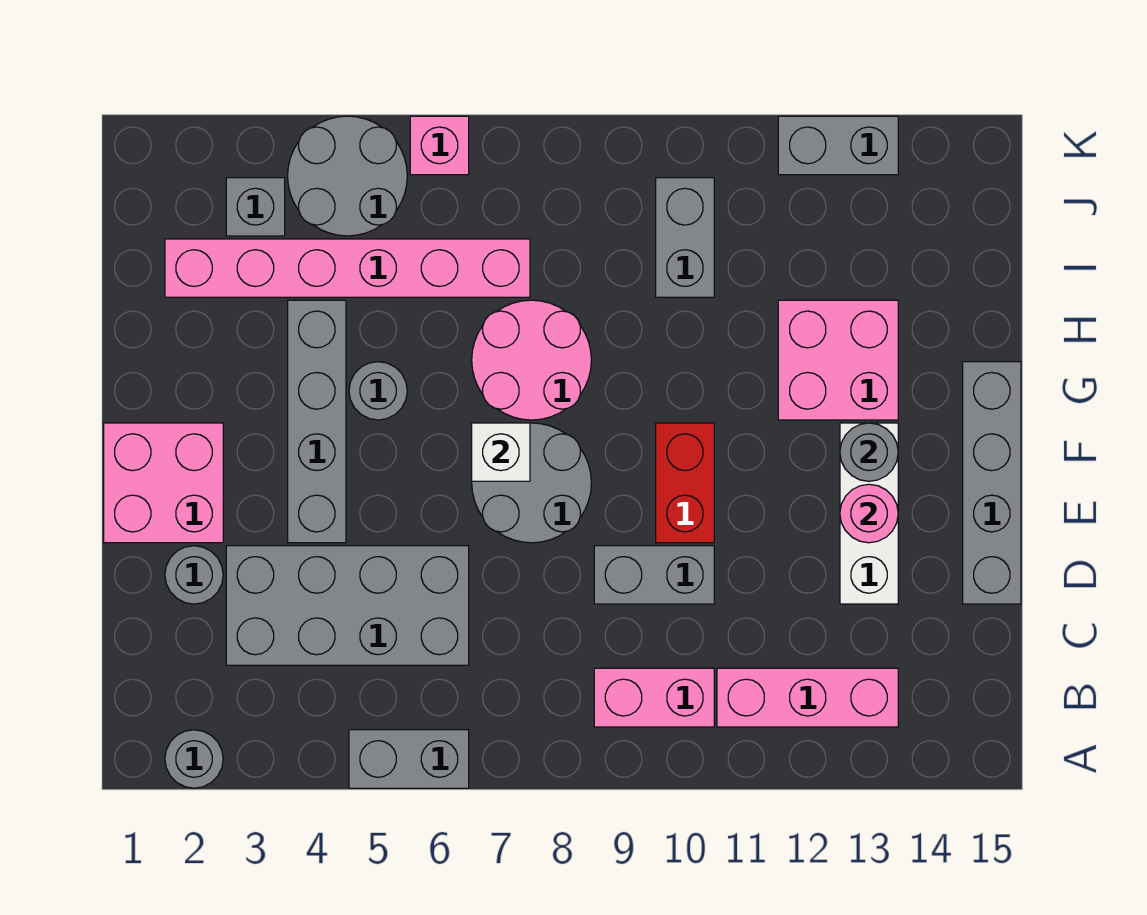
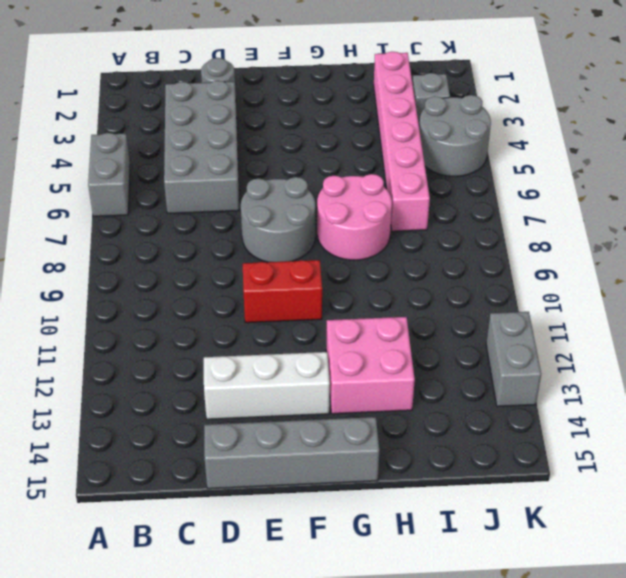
none -> grey 1x1 round brick [165,730,223,788]
none -> pink 1x2 brick [594,668,714,727]
none -> pink 1x3 brick [717,668,898,727]

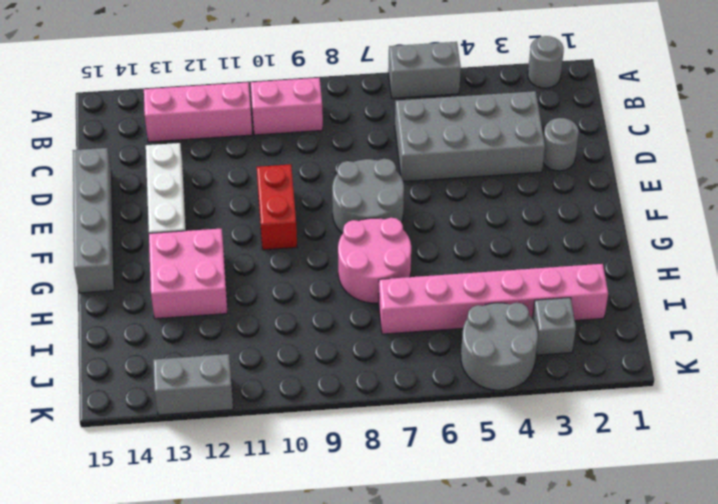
none -> grey 1x2 brick [594,546,714,604]
none -> pink 2x2 brick [104,423,223,543]
none -> grey 1x4 brick [288,300,346,543]

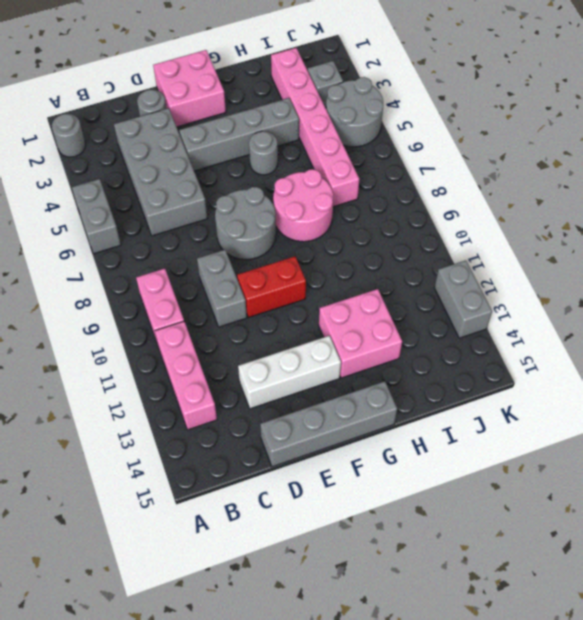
none -> grey 1x2 brick [656,178,714,297]
none -> pink 1x1 brick [410,116,469,175]
none -> pink 1x1 round brick [840,484,898,543]

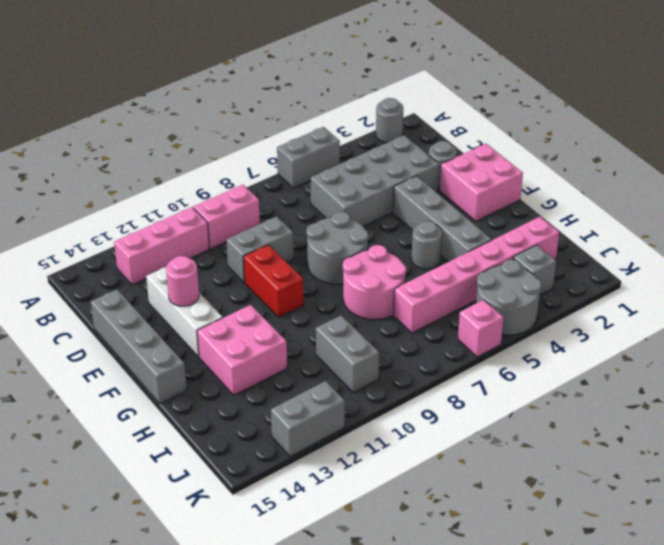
none -> white 1x1 brick [472,423,530,481]
none -> grey 1x1 round brick [840,423,898,481]

